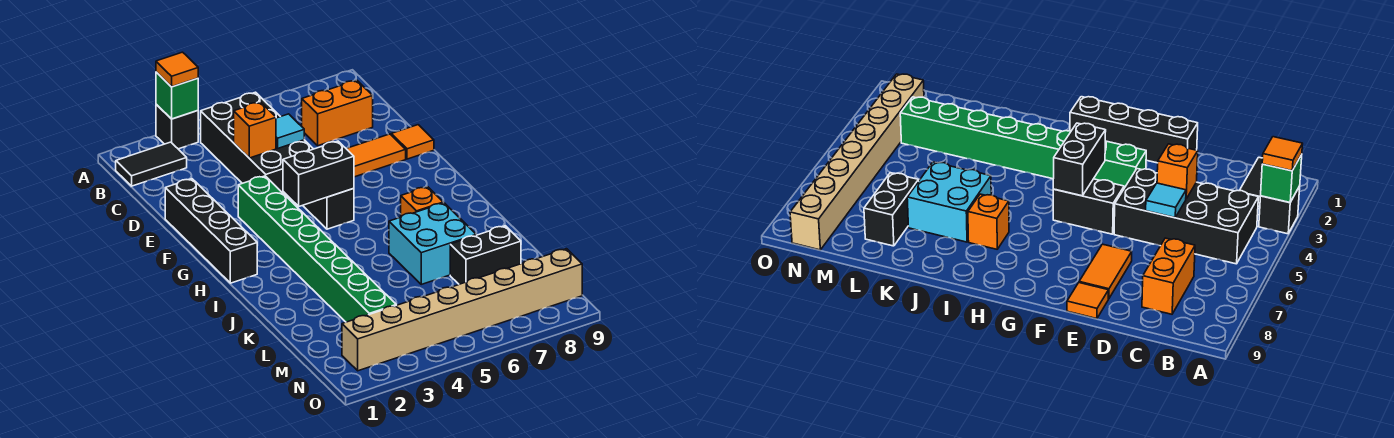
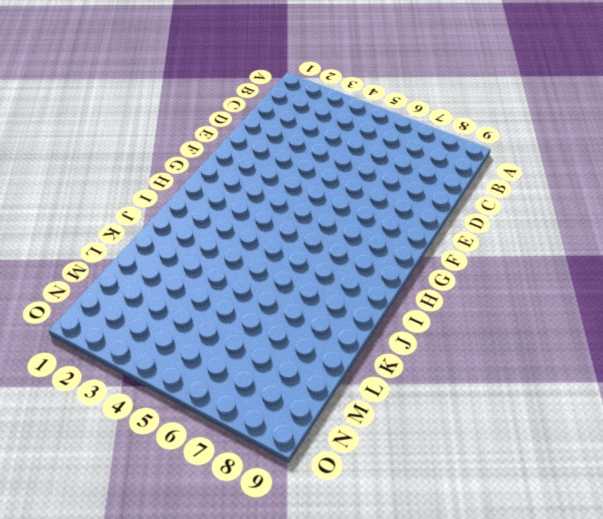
none -> black 1x1 brick [156,104,198,149]
none -> black 1x2 tile [116,142,187,186]
none -> black 2x4 brick [201,92,313,199]

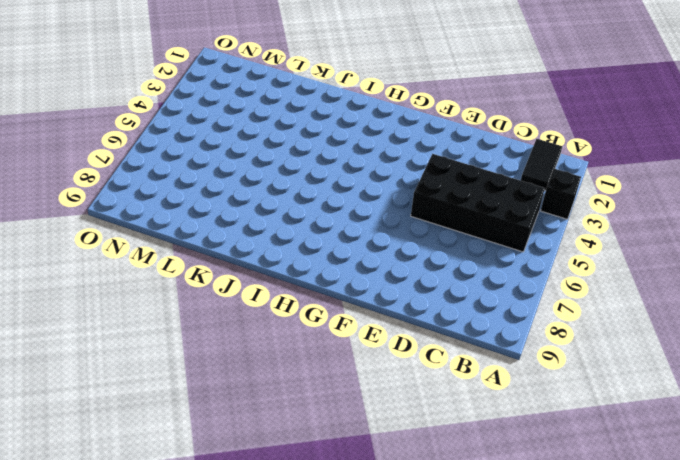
none -> orange 1x2 brick [302,80,373,146]
none -> black 1x4 brick [165,179,257,283]
none -> orange 1x2 tile [346,134,406,177]

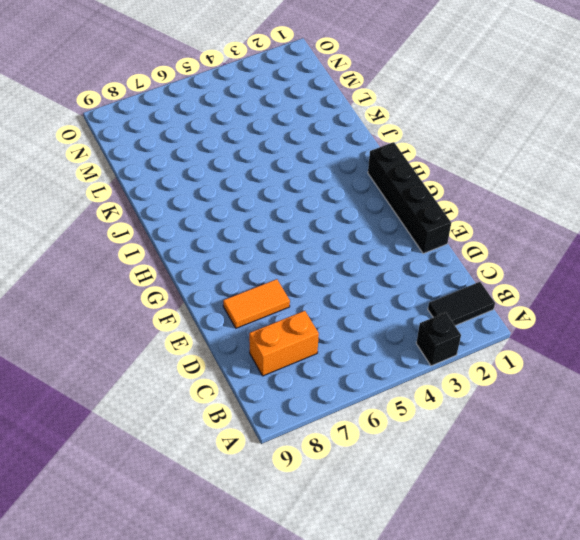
none -> black 2x4 brick [201,92,313,199]
none -> orange 1x1 tile [391,125,434,159]
none -> green 1x8 brick [238,176,396,322]

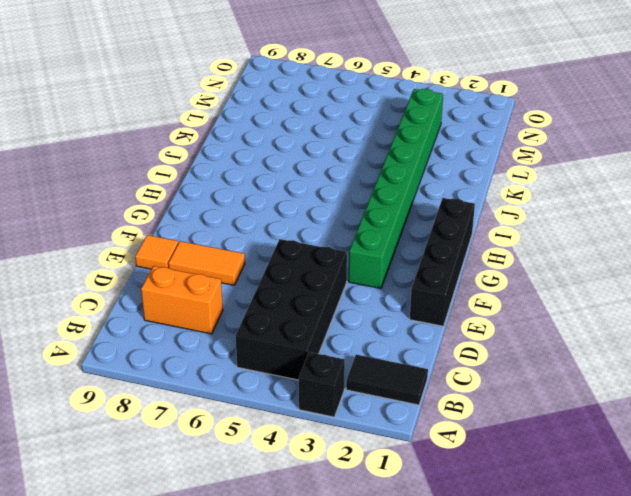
none -> black 1x2 brick [303,188,354,229]
none -> orange 1x1 brick [401,187,443,217]
none -> cyan 2x2 brick [389,203,476,284]

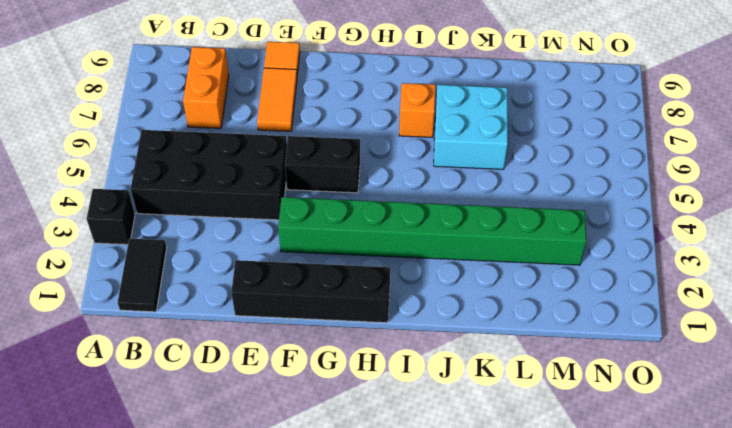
none -> black 1x2 brick [450,226,521,284]
none -> tan 1x8 brick [342,249,582,371]
none -> green 1x1 brick [156,72,198,119]

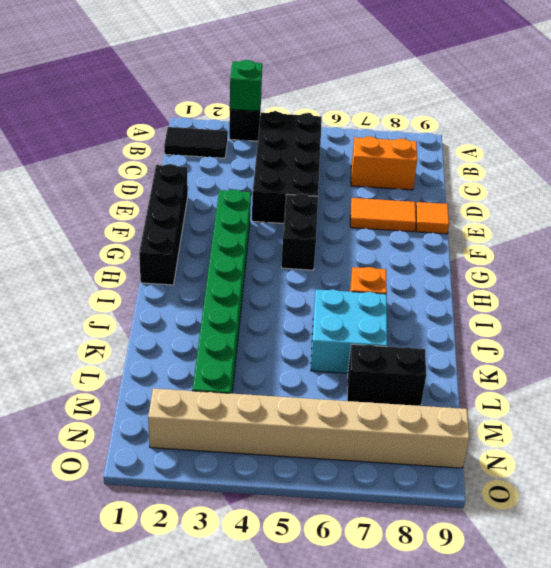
none -> orange 1x1 brick [234,102,276,158]
none -> cyan 1x1 tile [276,114,304,148]
none -> black 1x2 brick [283,141,354,206]

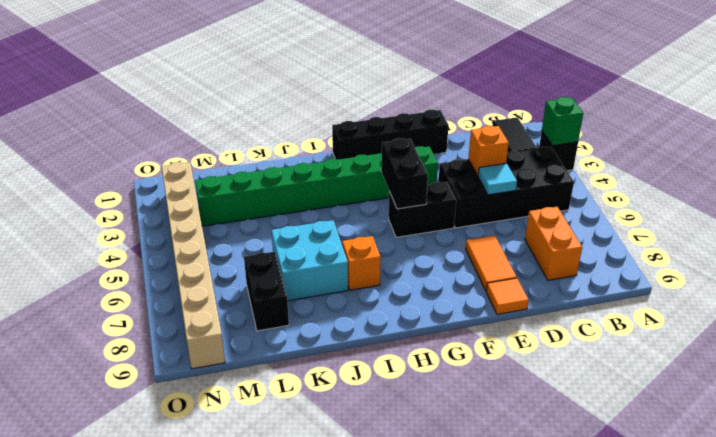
none -> orange 1x1 tile [156,52,198,87]

